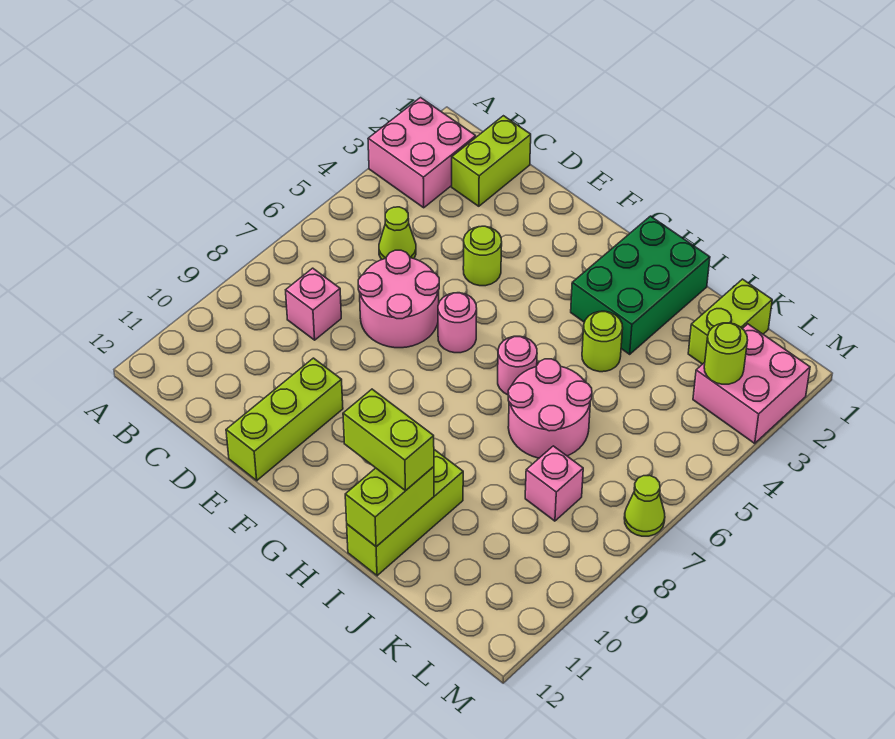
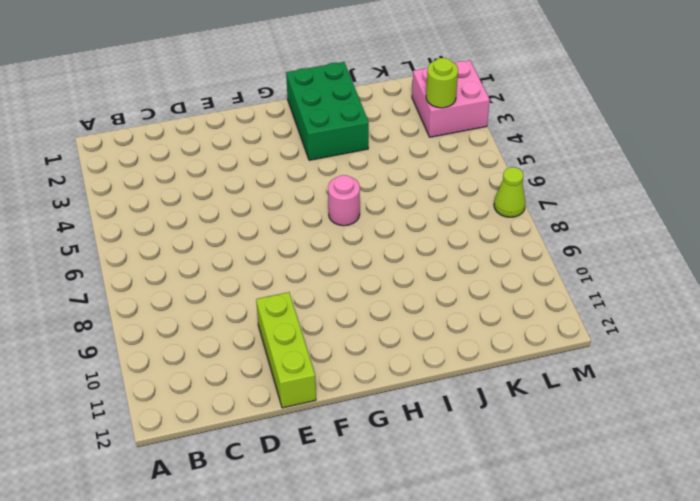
none -> pink 2x2 brick [368,98,476,208]
none -> lime 1x2 brick [452,116,531,206]
none -> lime 1x1 cone [379,207,416,259]

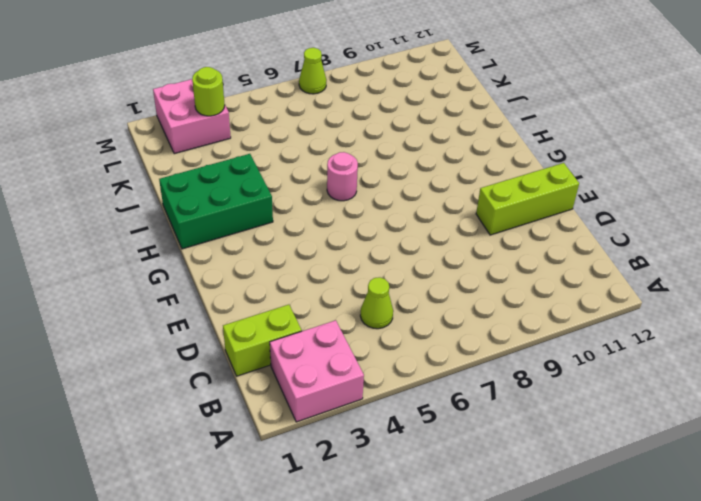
none -> pink 1x1 brick [286,268,341,340]
none -> pink 2x2 round brick [358,250,439,348]
none -> lime 1x1 round brick [463,226,502,286]

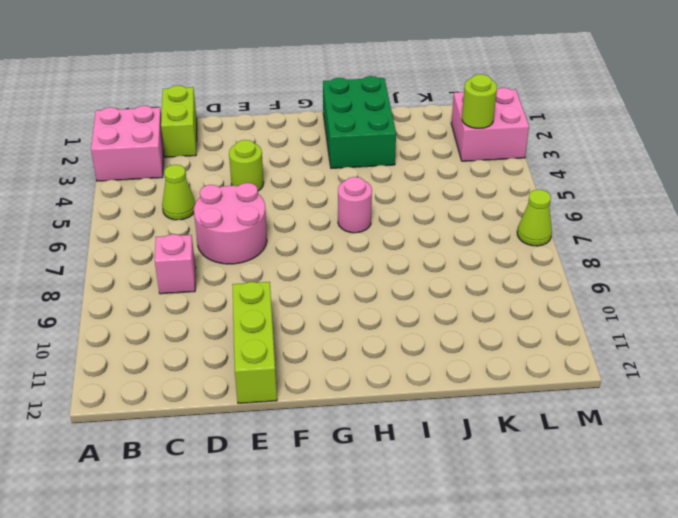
none -> pink 1x1 round brick [438,293,477,353]
none -> lime 1x1 round brick [582,311,623,372]
none -> pink 2x2 round brick [508,359,592,458]

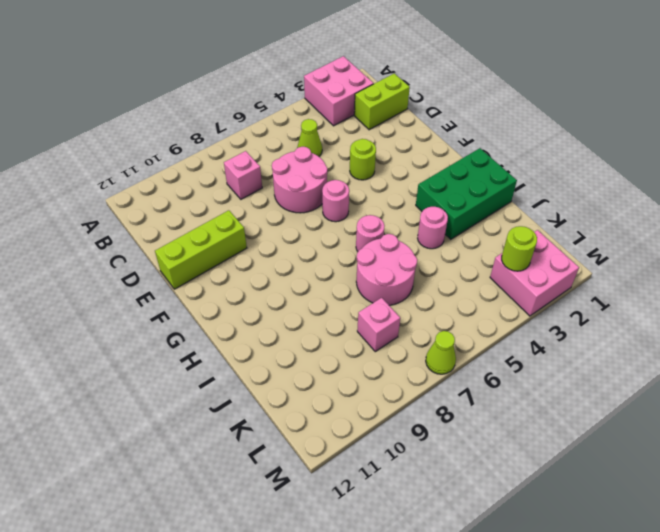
pink 1x1 round brick [418,207,448,249] -> lime 1x1 round brick [582,311,623,372]
none -> lime 1x3 brick [347,450,463,576]
none -> lime 1x2 brick [688,279,772,364]
none -> lime 1x2 brick [345,467,434,547]

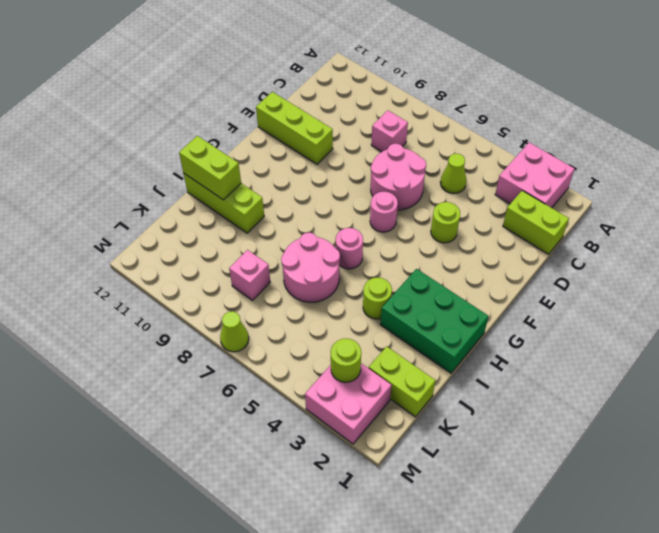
none -> lime 1x2 brick [343,389,434,491]

